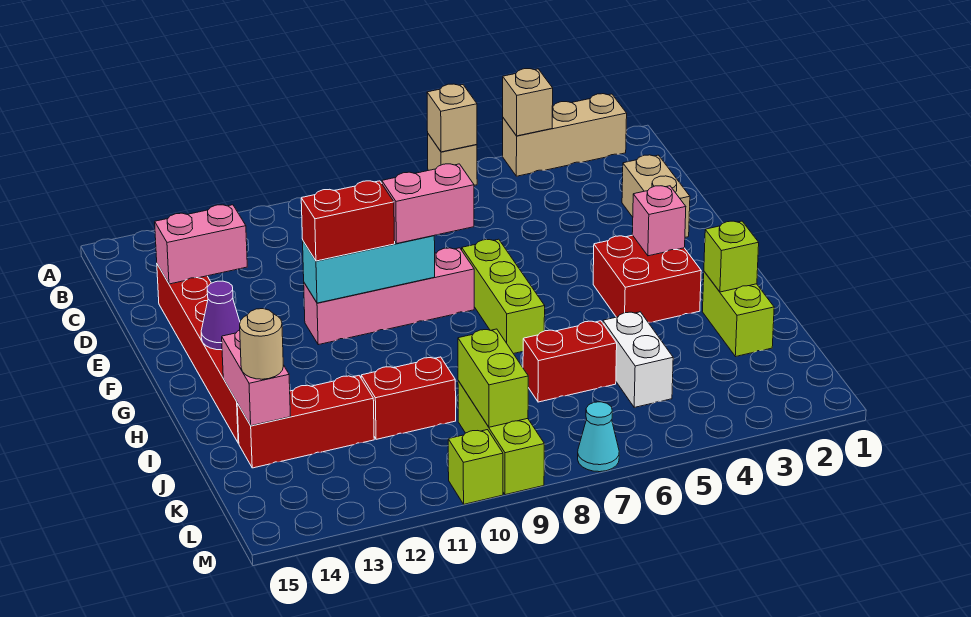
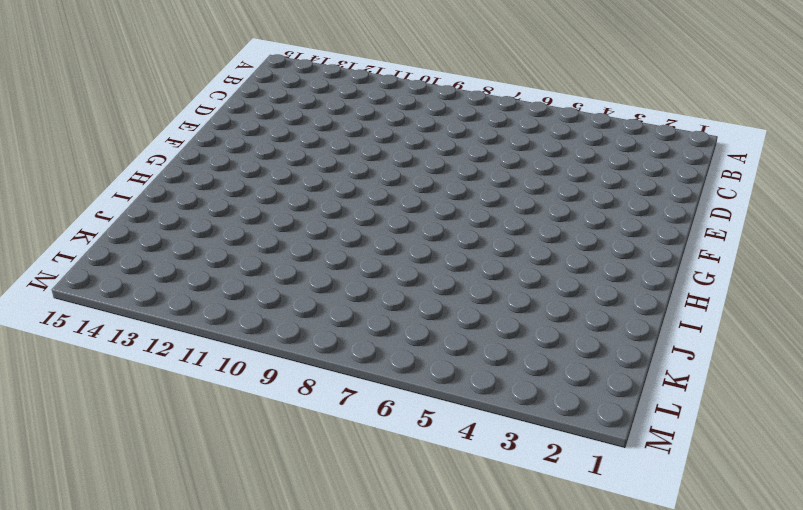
none -> tan 1x3 brick [503,94,627,176]
none -> tan 1x1 brick [428,134,477,185]
none -> tan 1x2 brick [622,155,690,237]

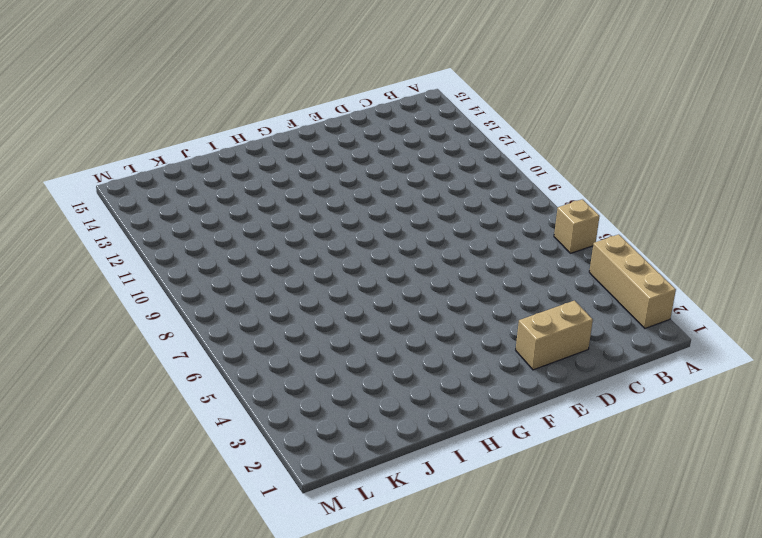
none -> red 1x6 brick [157,264,239,443]
none -> lime 1x3 brick [462,239,545,354]
none -> pink 1x4 brick [304,248,474,345]

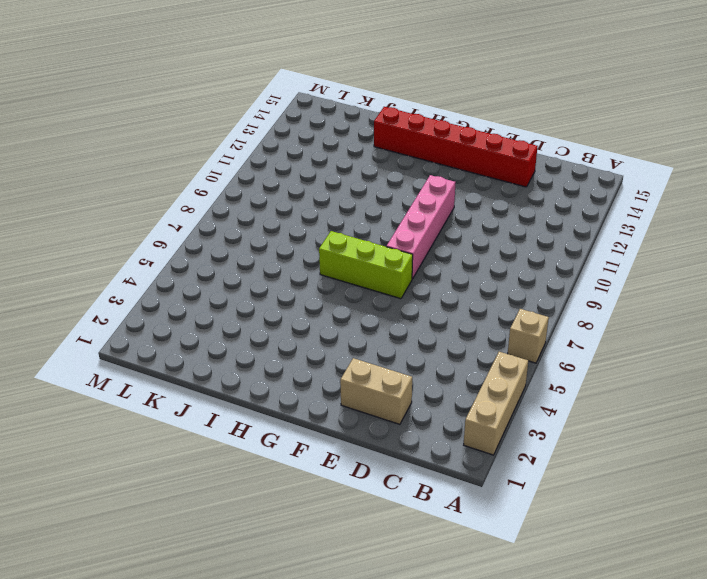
none -> red 2x2 brick [593,235,701,322]
none -> lime 1x2 brick [702,272,774,357]
none -> white 1x2 brick [603,312,673,407]

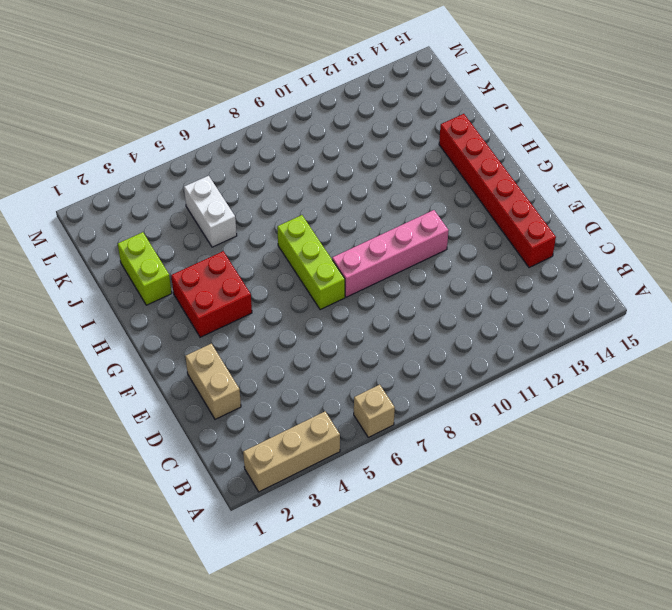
none -> red 1x2 brick [523,321,617,402]
none -> red 1x2 brick [361,357,456,439]
none -> red 1x3 brick [237,376,374,468]

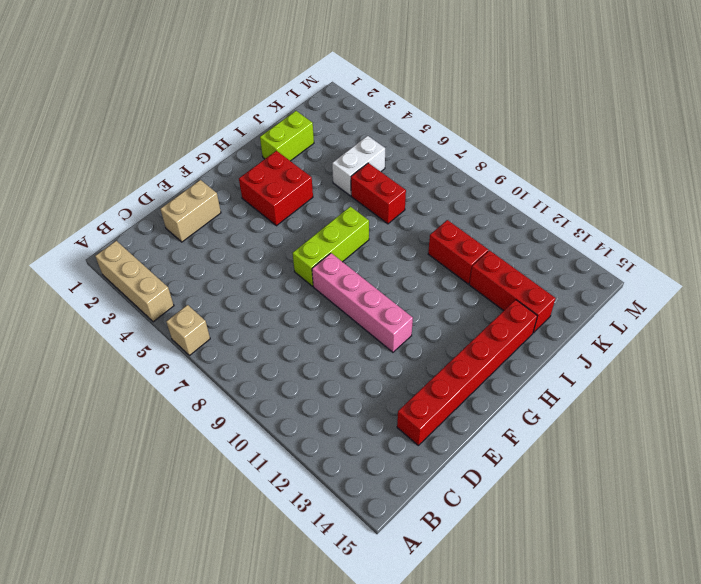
none -> lime 1x3 brick [458,381,544,495]
none -> cyan 1x1 cone [578,402,619,472]
none -> lime 1x1 brick [448,430,503,504]

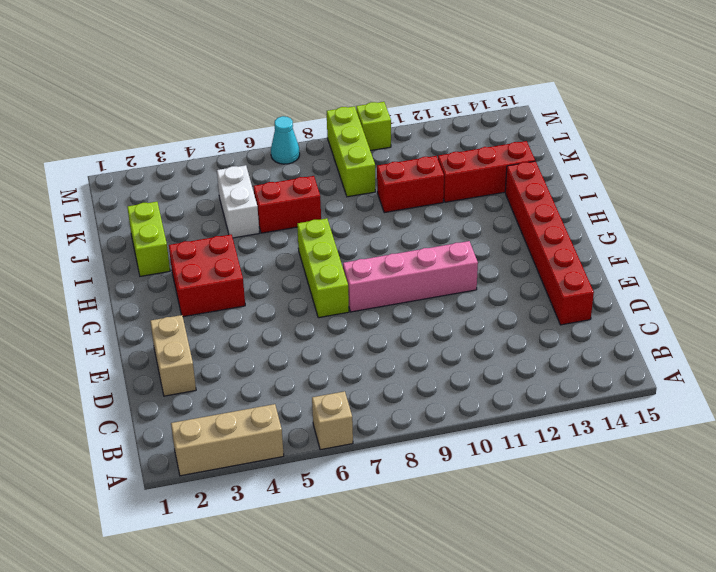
none -> tan 1x1 brick [503,69,553,136]
none -> tan 1x1 brick [427,84,477,152]
none -> pink 1x2 brick [155,205,247,284]

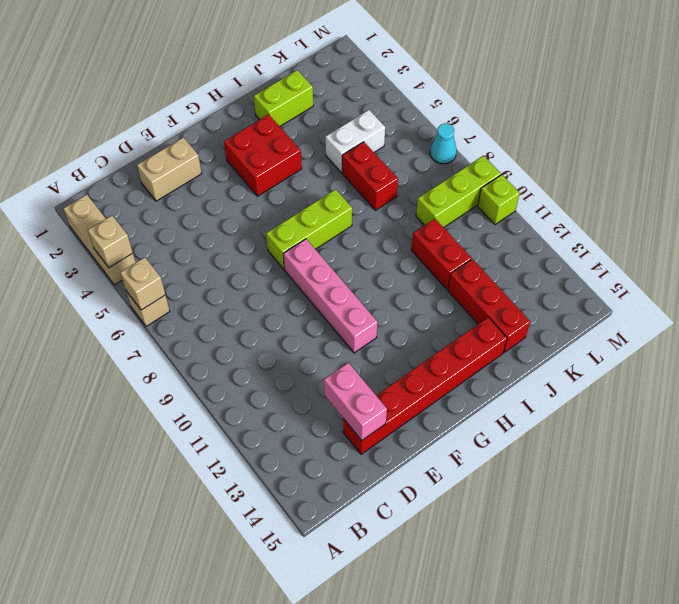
none -> cyan 1x3 brick [303,236,435,303]
none -> pink 1x1 brick [632,186,686,256]
none -> purple 1x1 cone [201,281,240,350]

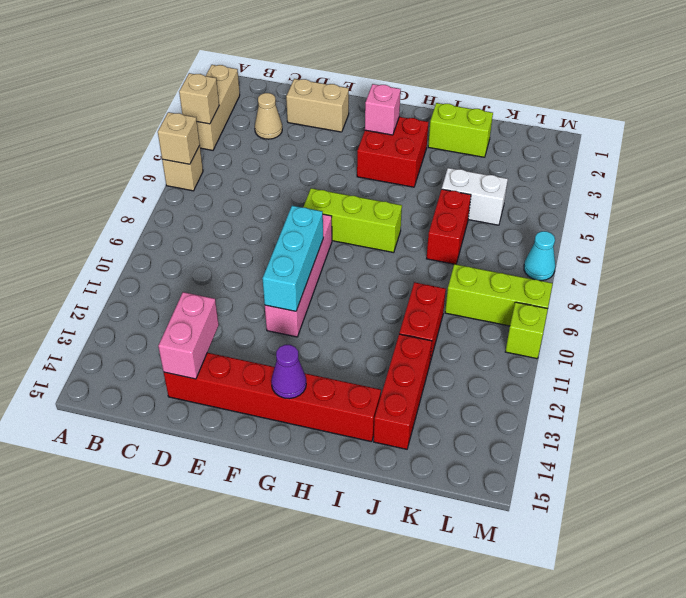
tan 1x1 cone [255,93,282,139] -> none
none -> lime 1x1 brick [704,221,759,292]
none -> pink 1x2 brick [222,330,291,426]
none -> lime 1x2 brick [458,329,528,427]

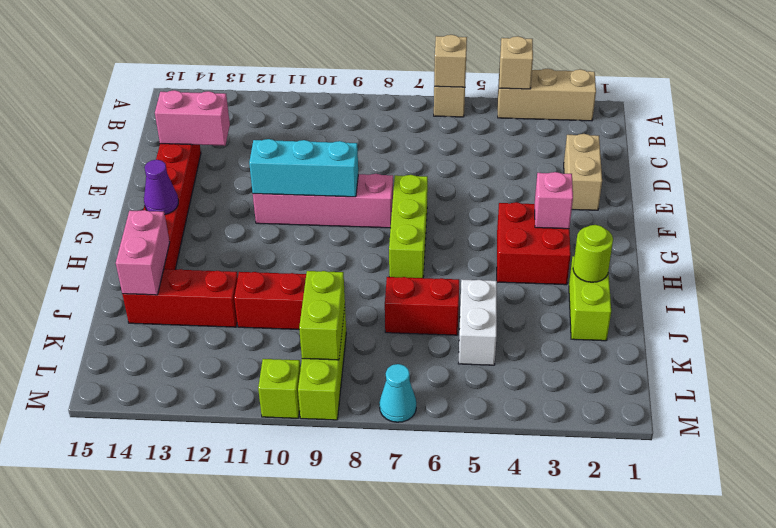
lime 1x1 round brick [573,225,613,282] -> lime 1x1 brick [704,221,759,292]
none -> pink 1x2 brick [382,164,474,244]
none -> red 1x2 brick [301,181,395,261]
none -> tan 1x1 round brick [240,309,283,379]

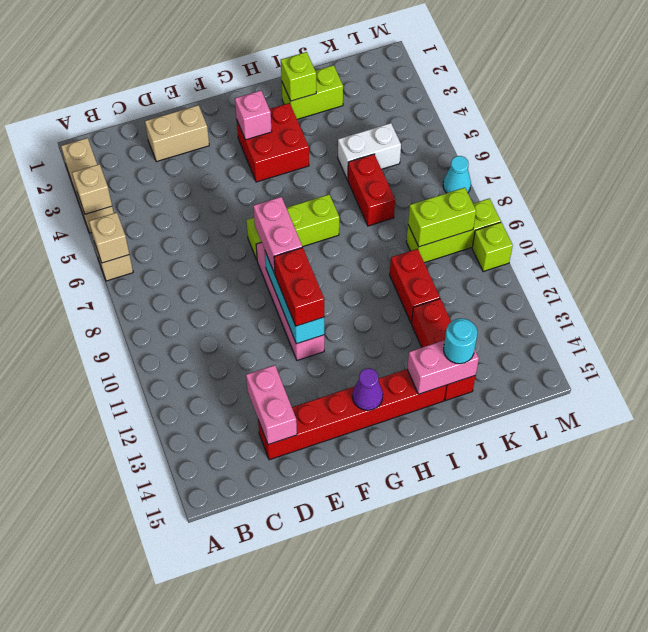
cyan 1x1 round brick [444,318,477,364] -> tan 1x1 round brick [240,309,283,379]

